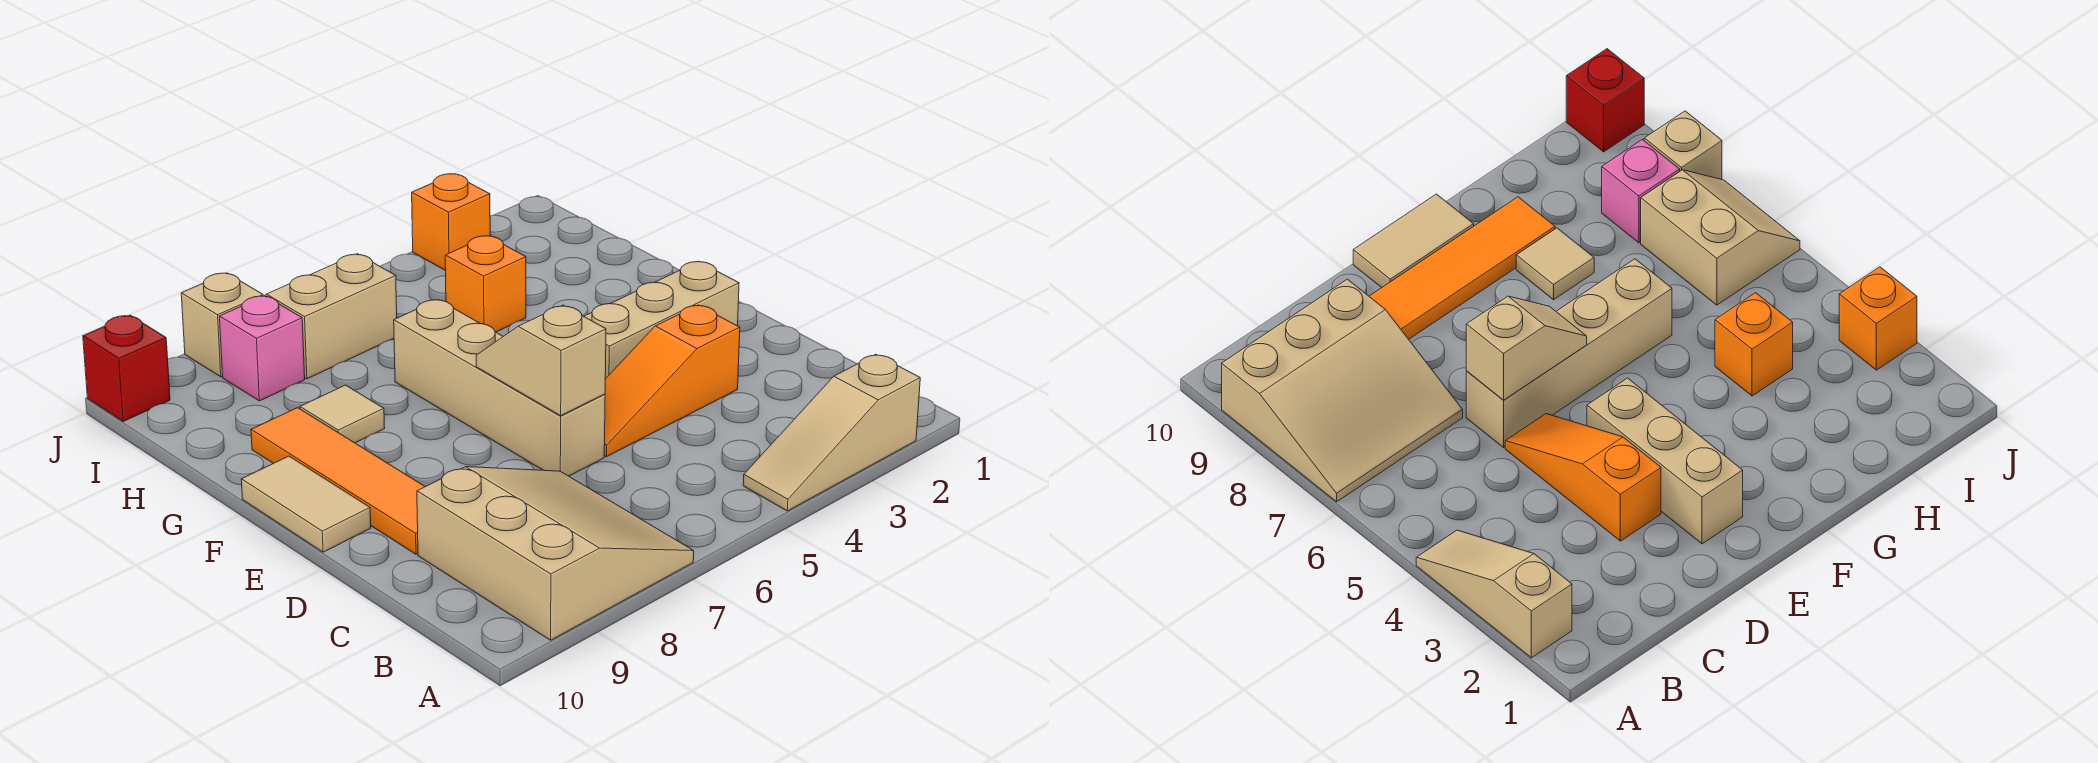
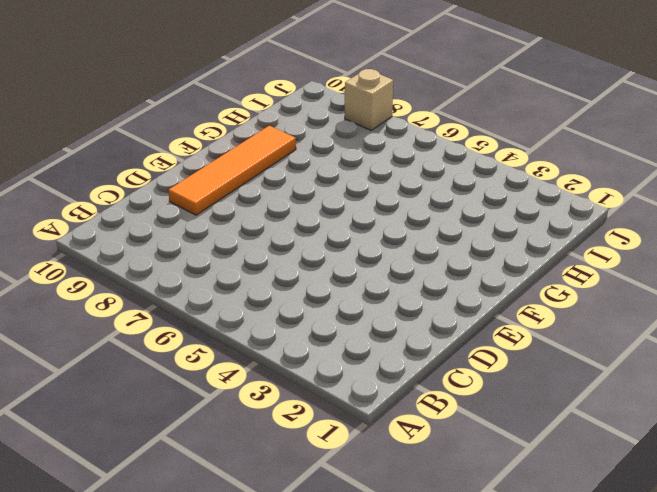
none -> tan 1x3 slope [743,354,920,511]
none -> tan 3x3 slope [417,467,694,640]
none -> orange 1x3 slope [604,305,740,457]

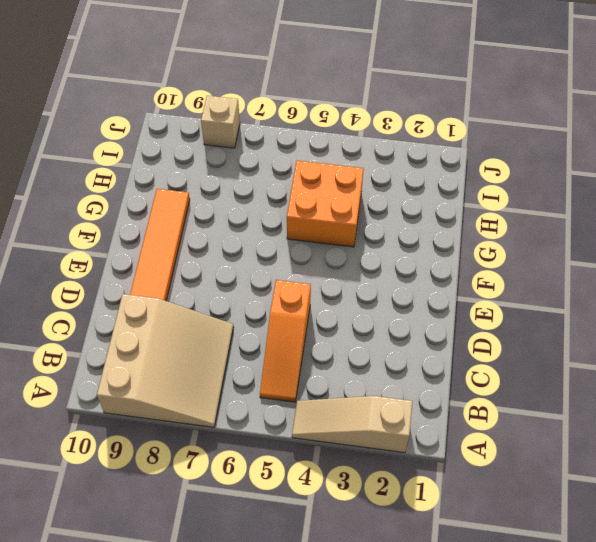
orange 1x3 slope [260,280,311,402] -> orange 1x3 slope turned to [604,305,740,457]
orange 2x2 brick [287,161,364,247] -> orange 1x1 brick [445,236,526,332]
none -> tan 1x4 brick [394,300,605,476]
none -> tan 1x3 brick [584,262,739,379]
none -> tan 1x2 tile [241,456,371,552]

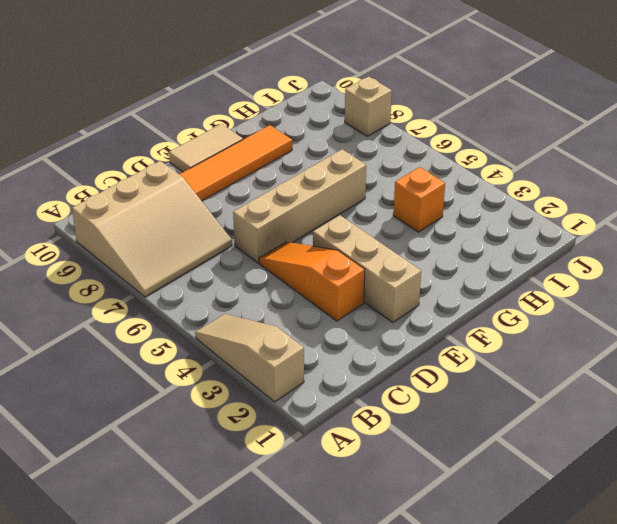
none -> tan 1x1 tile [300,385,385,443]
none -> tan 2x2 slope [265,254,397,379]
none -> pink 1x1 brick [219,296,305,401]

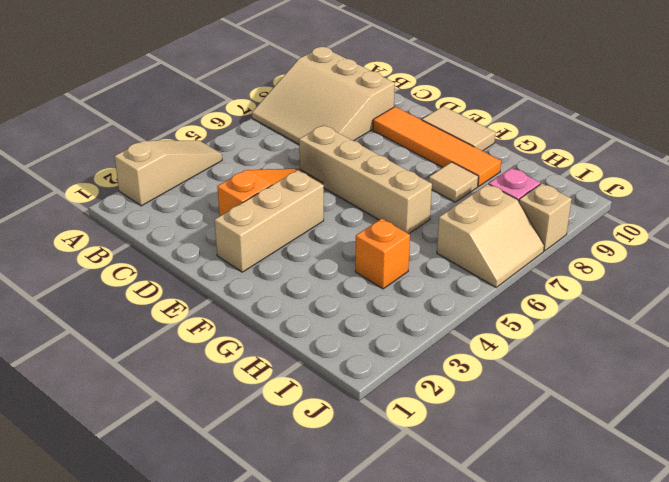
none -> orange 1x1 brick [412,174,490,271]
none -> red 1x1 brick [83,315,170,422]
none -> tan 1x2 slope [476,305,606,416]

